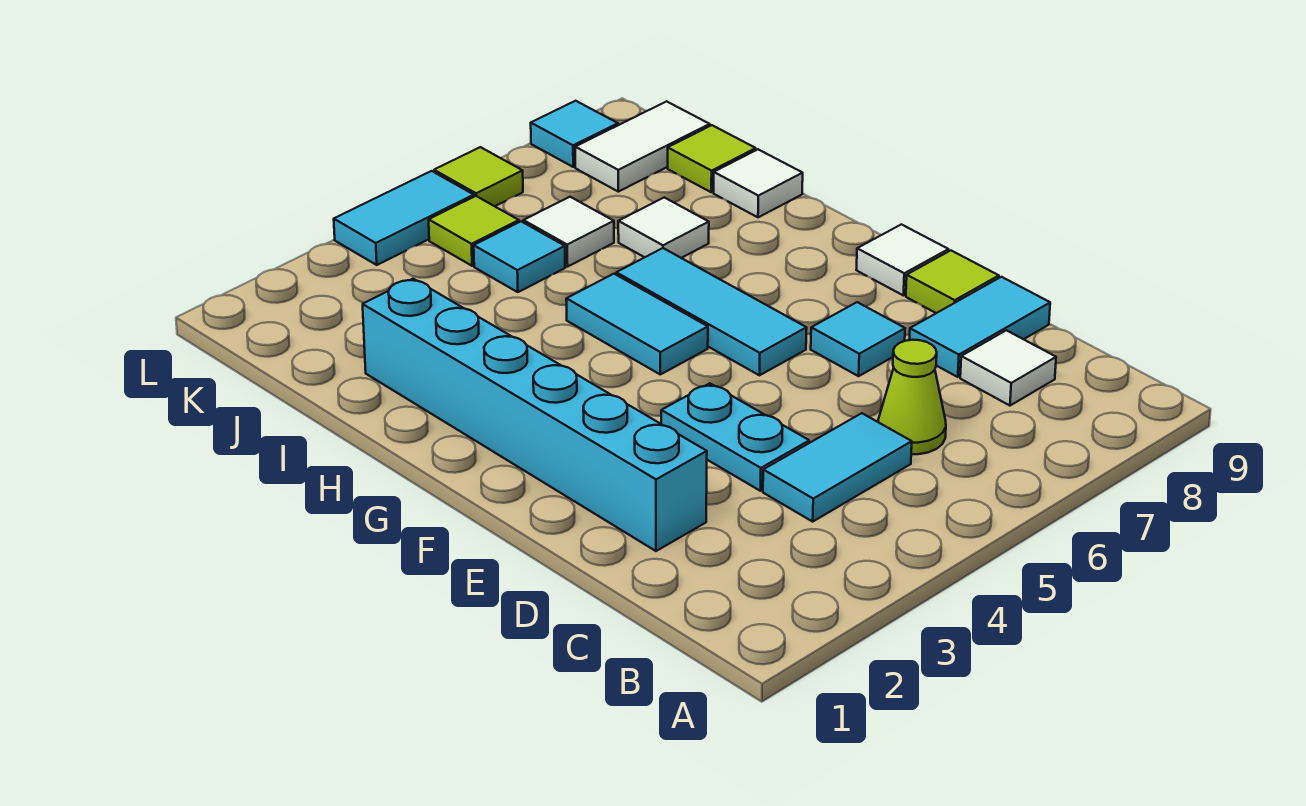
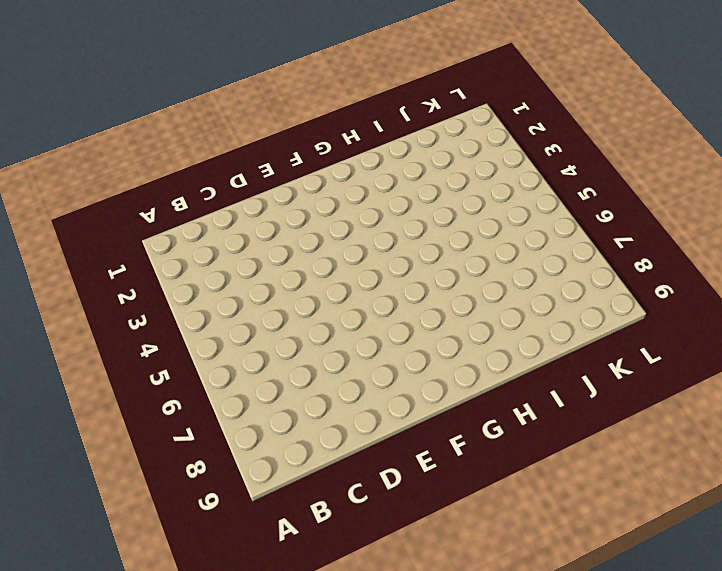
none -> cyan 1x2 tile [763,413,912,522]
none -> lime 1x1 cone [878,340,946,454]
none -> white 1x1 tile [960,330,1056,406]

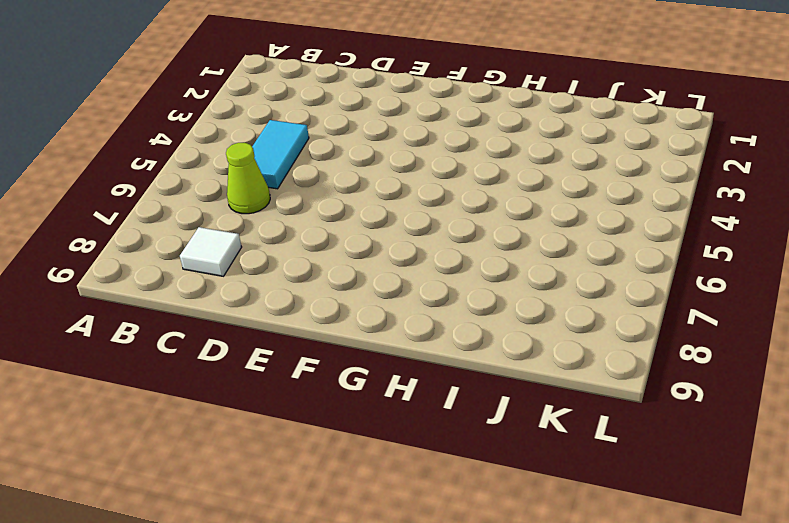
none -> cyan 1x6 brick [363,279,707,551]
none -> cyan 1x2 plate [661,383,809,491]
none -> cyan 1x2 tile [909,277,1050,377]

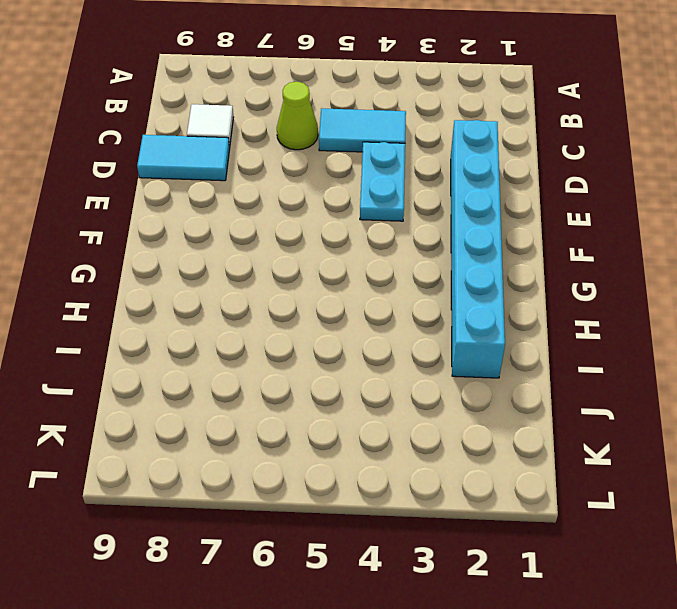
none -> cyan 1x1 tile [811,302,905,376]
none -> lime 1x1 tile [906,251,999,313]
none -> cyan 1x3 tile [616,248,807,375]

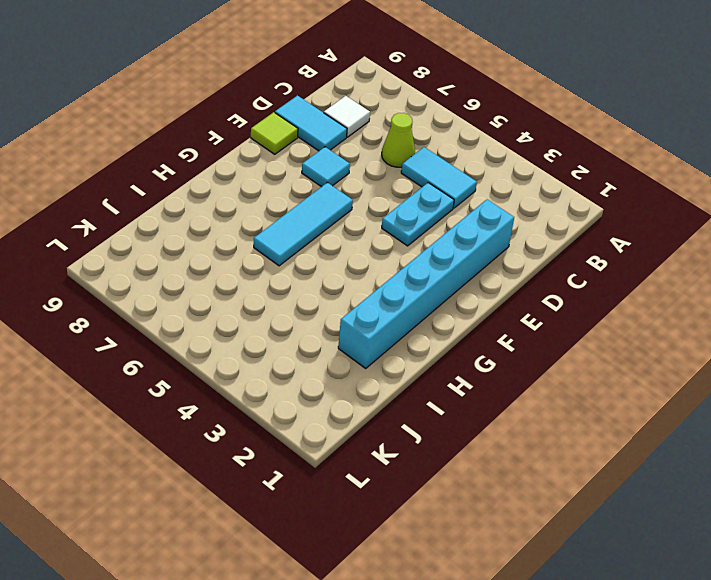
none -> white 1x1 tile [856,224,949,295]
none -> cyan 1x2 tile [566,274,708,374]
none -> white 1x1 tile [618,197,709,258]

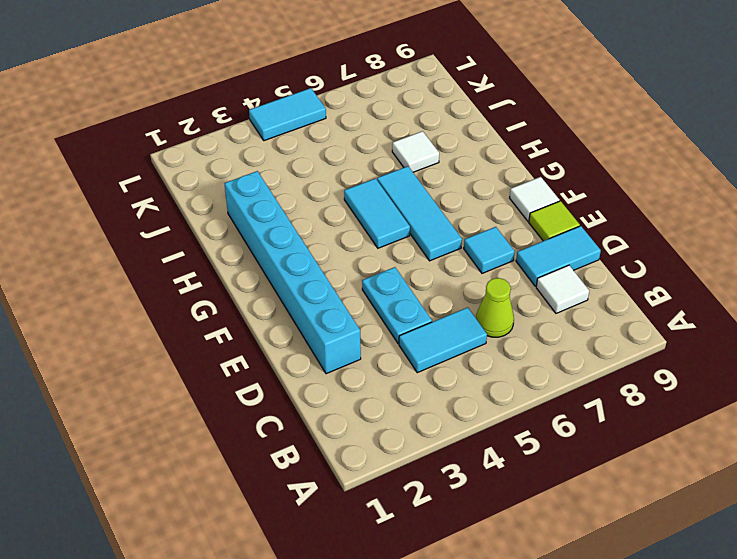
none -> white 1x1 tile [714,149,803,217]
none -> cyan 1x1 tile [474,221,565,292]
none -> white 1x1 tile [523,197,614,267]

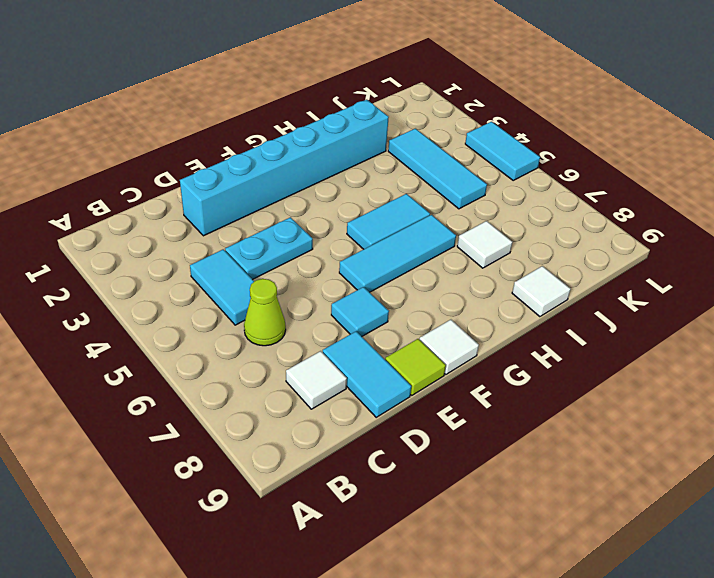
cyan 1x3 tile [388,129,487,209] -> cyan 1x1 tile [474,221,565,292]
none -> white 1x1 tile [523,197,614,267]
none -> lime 1x1 tile [668,125,756,192]
none -> lime 1x1 tile [429,196,519,266]

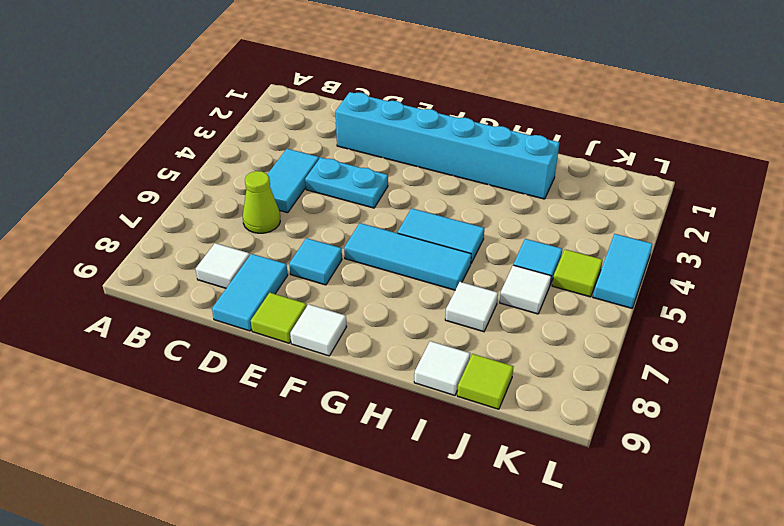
none -> white 1x2 tile [575,101,710,192]
none -> lime 1x1 tile [434,147,523,206]
none -> cyan 1x1 tile [531,101,618,167]

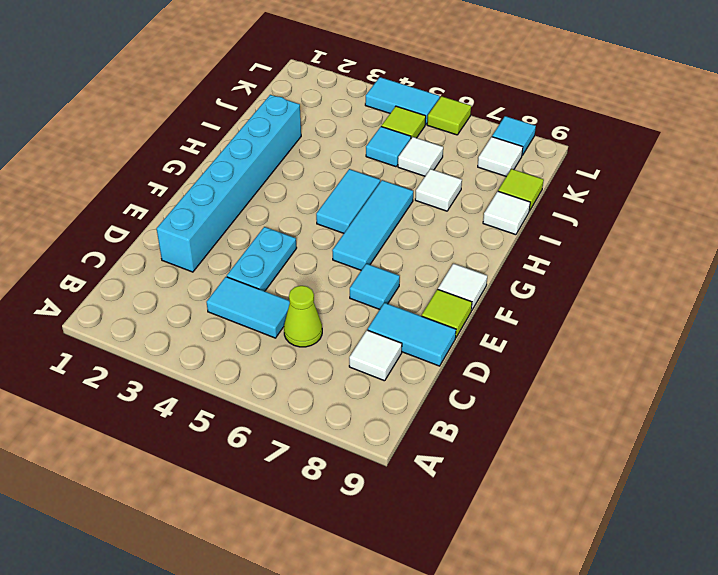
white 1x1 tile [478,137,523,177] -> white 1x2 tile [575,101,710,192]

